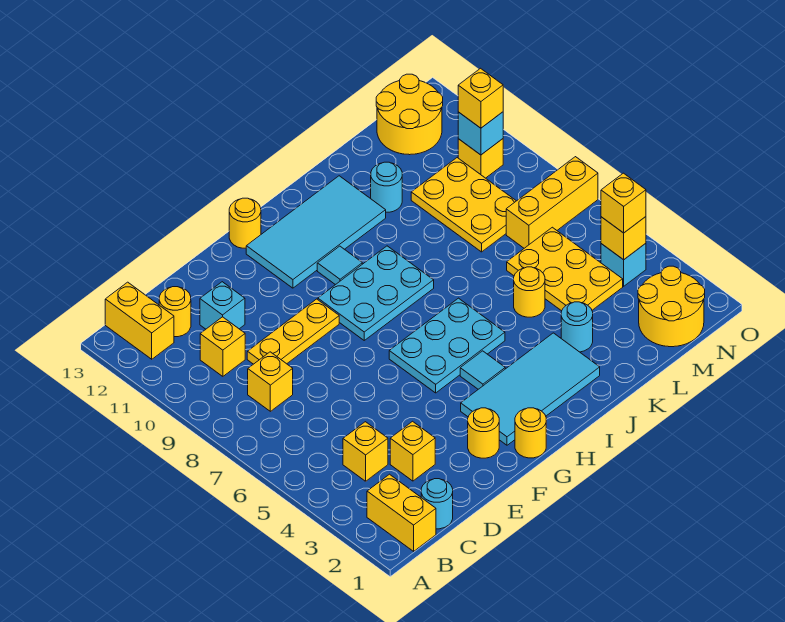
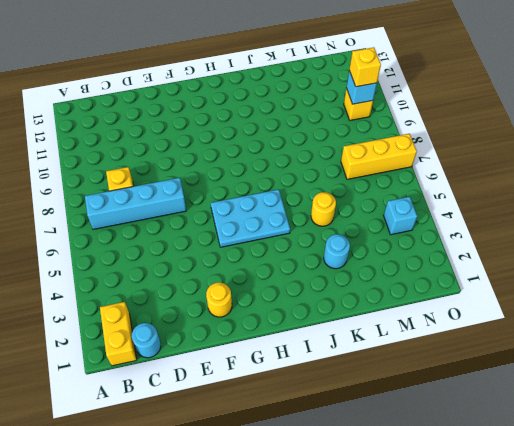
cyan 1x4 brick [85,178,186,229] -> none
none -> yellow 1x2 brick [105,282,174,359]
none -> yellow 1x1 brick [343,422,388,481]
none -> yellow 1x1 brick [200,317,245,376]
none -> yellow 1x1 round brick [159,287,191,337]

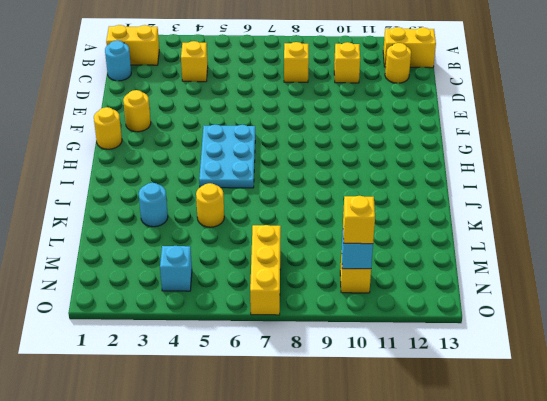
none -> yellow 1x1 brick [390,421,435,481]
none -> yellow 1x3 plate [247,299,339,364]
none -> cyan 1x1 brick [200,282,245,329]
none -> cyan 2x4 tile [461,333,600,445]

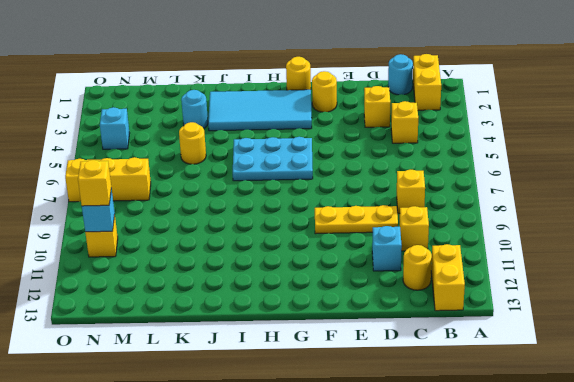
none -> cyan 2x3 plate [318,246,434,340]
none -> cyan 2x4 tile [246,176,386,288]
none -> yellow 1x1 round brick [229,198,261,248]
none -> cyan 1x1 tile [460,351,505,389]

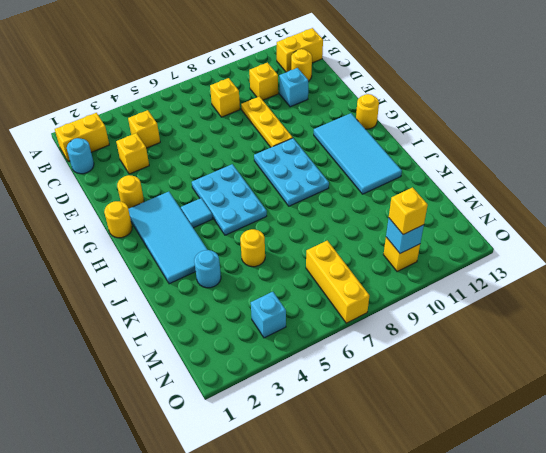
none -> cyan 1x1 tile [317,246,362,285]
none -> cyan 1x1 round brick [371,162,402,212]
none -> yellow 2x3 plate [507,227,623,311]
none -> yellow 2x3 plate [411,158,516,252]

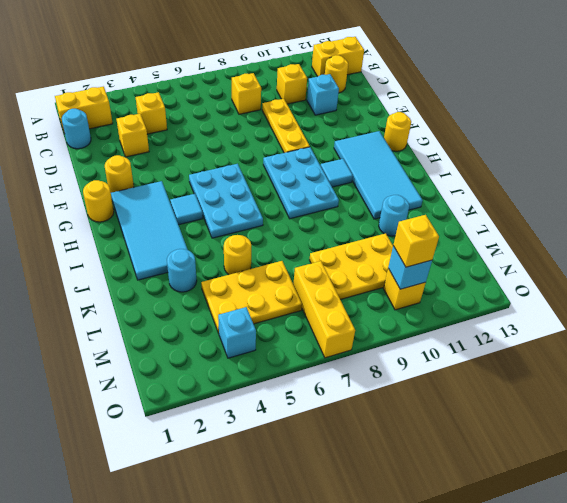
none -> yellow 2x2 round brick [638,266,705,347]
none -> yellow 2x2 round brick [376,74,443,155]
none -> yellow 1x1 brick [601,217,646,260]
none -> yellow 1x1 brick [601,173,646,233]

